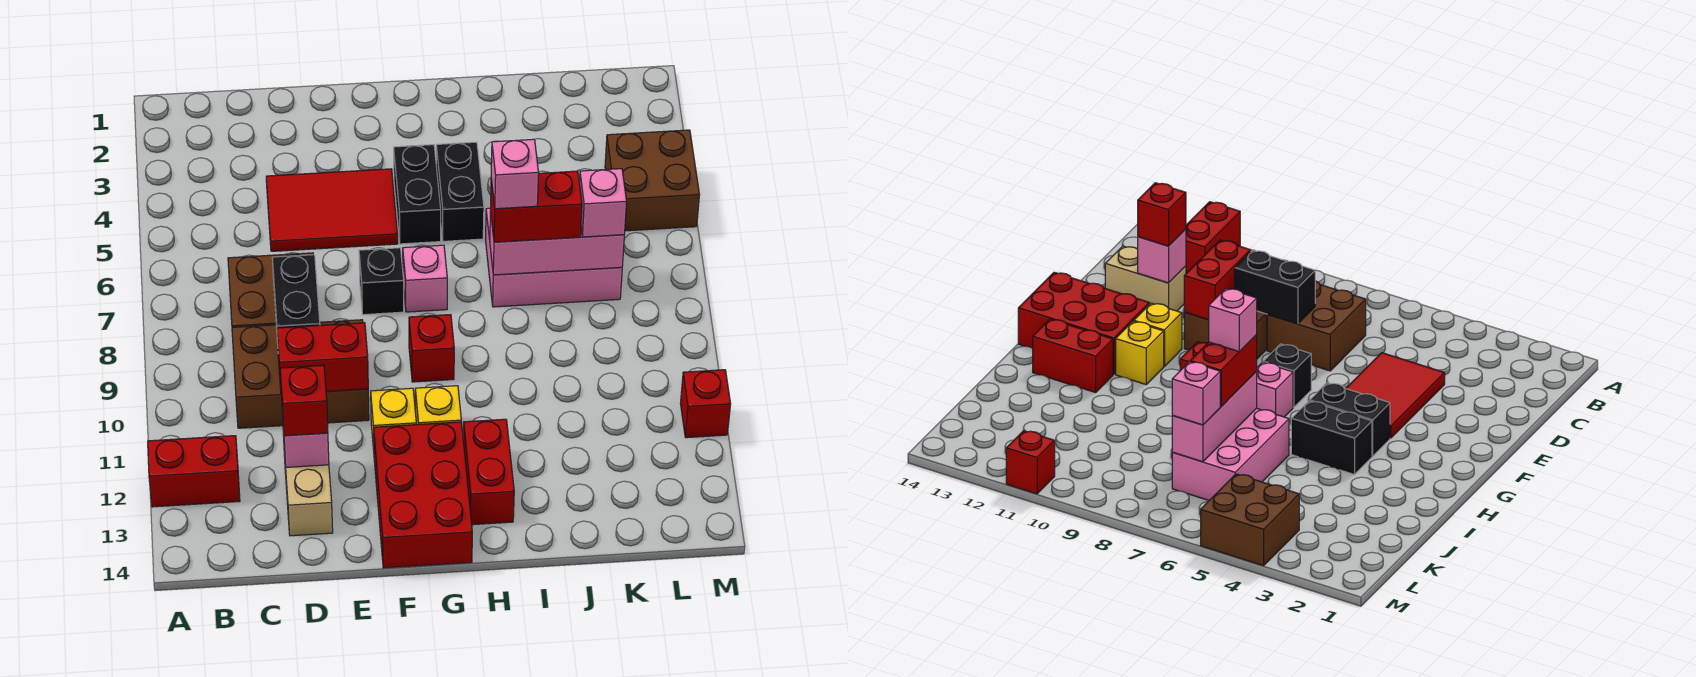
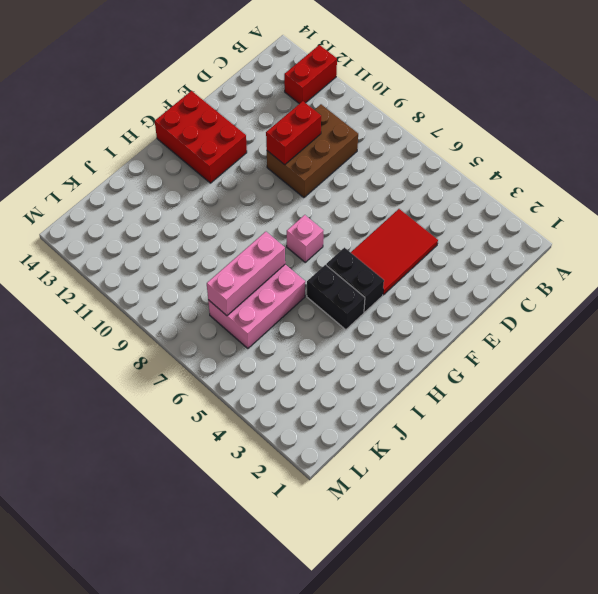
none -> brown 2x2 brick [228,253,313,327]
none -> tan 1x2 brick [283,435,333,536]
none -> black 1x1 brick [359,248,404,315]

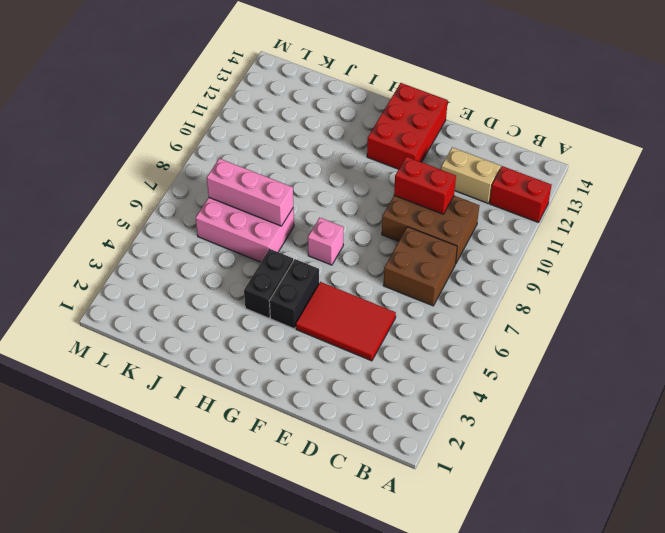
tan 1x2 brick [441,147,501,203] -> tan 1x2 brick turned to [283,435,333,536]
none -> black 1x1 brick [359,248,404,315]
none -> yellow 1x1 brick [371,388,416,450]
none -> red 1x1 brick [409,315,454,382]

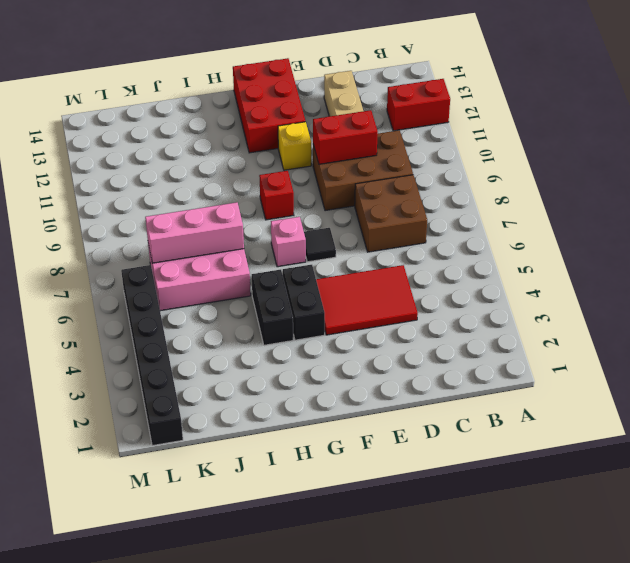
black 1x1 tile [304,228,336,262] -> black 1x1 brick [359,248,404,315]
black 1x6 brick [121,265,183,446] -> brown 2x2 brick [605,130,699,231]
none -> yellow 1x1 brick [415,386,461,425]
none -> red 1x2 brick [464,419,514,525]
none -> red 1x1 brick [681,370,731,438]

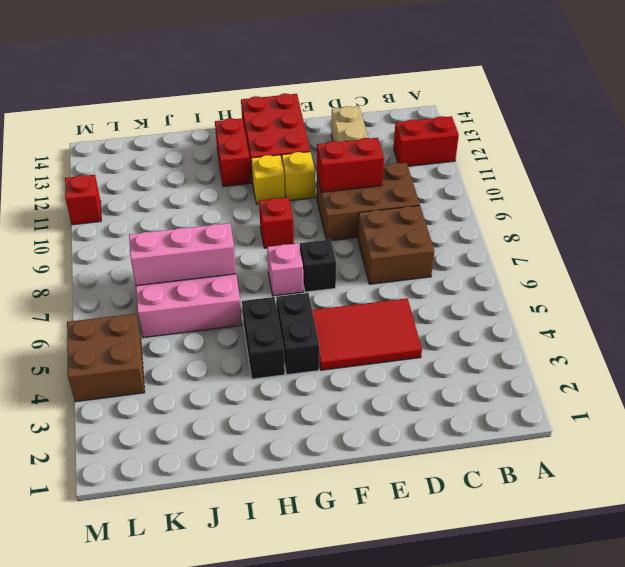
none -> black 1x2 brick [272,255,320,343]
none -> pink 1x1 brick [282,412,329,467]
none -> red 1x1 brick [280,365,328,436]

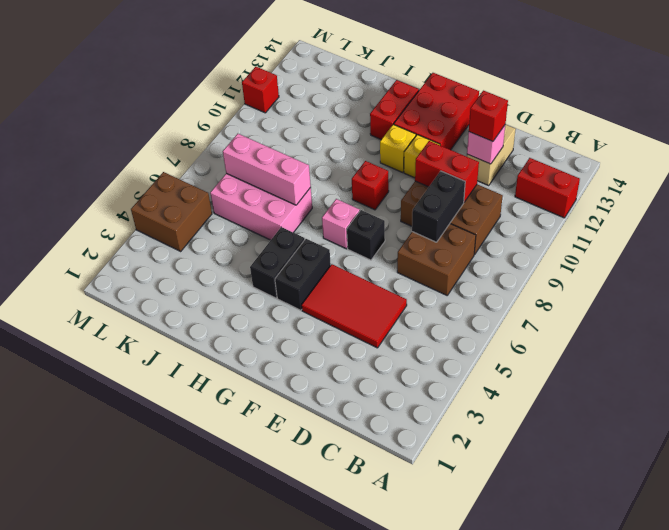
none -> red 1x2 brick [491,171,582,242]
none -> pink 1x1 brick [579,169,627,237]
none -> pink 1x1 brick [491,139,539,209]

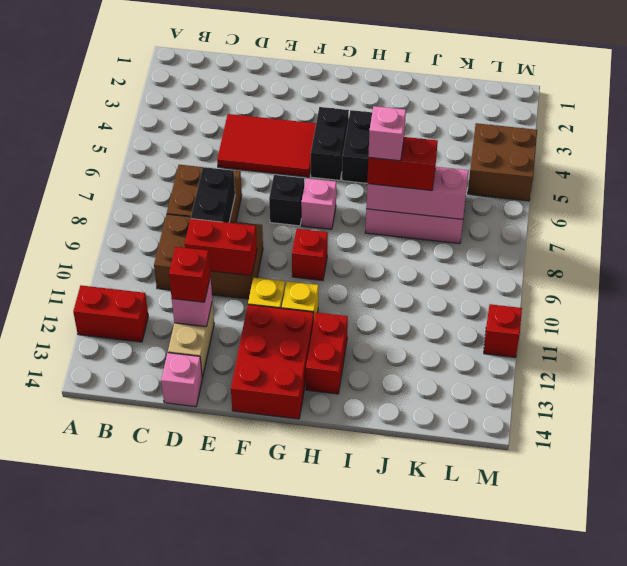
pink 1x1 brick [161,353,202,407] -> pink 1x1 brick moved to [579,169,627,237]

